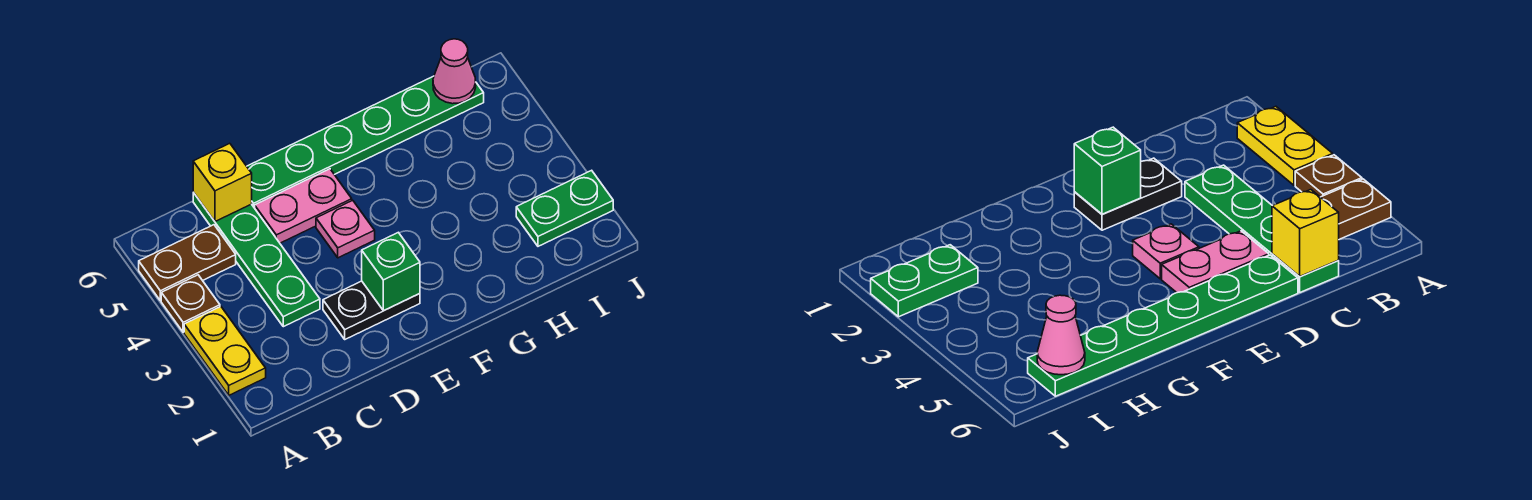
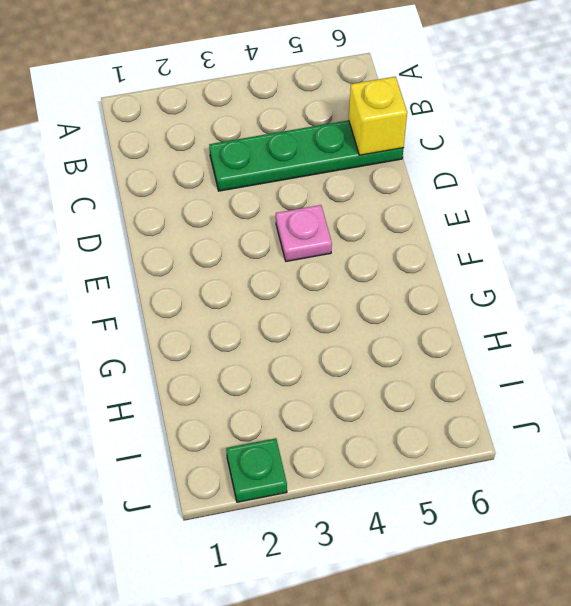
green 1x1 plate [226,438,287,502] -> green 1x2 plate [516,170,613,246]
none -> yellow 1x2 plate [184,307,266,395]
none -> brown 1x1 plate [161,275,220,332]
none -> brown 1x2 plate [139,225,236,301]

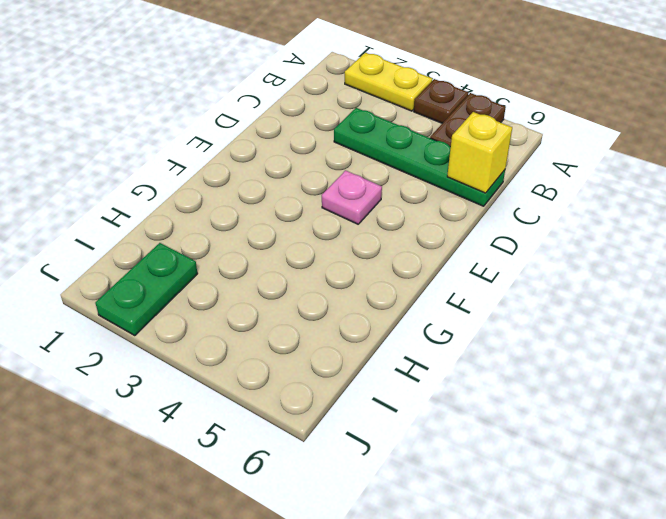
none -> black 1x2 plate [323,281,420,339]
none -> pink 1x2 plate [255,169,352,243]
none -> green 1x6 plate [247,76,484,208]

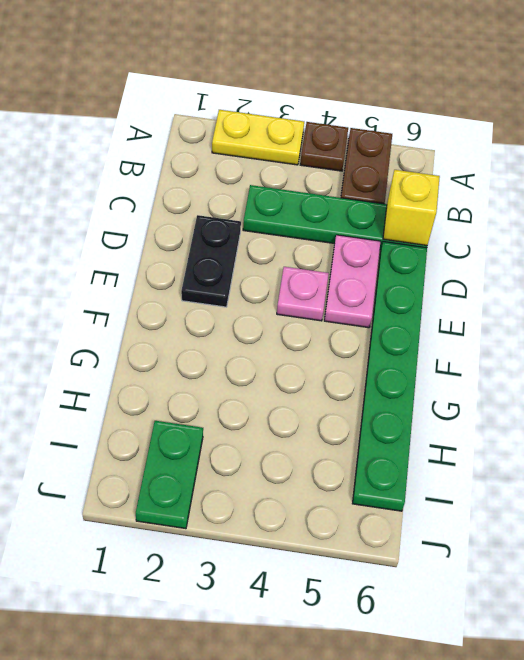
none -> green 1x1 brick [362,233,420,311]
none -> pink 1x1 cone [433,39,476,104]

